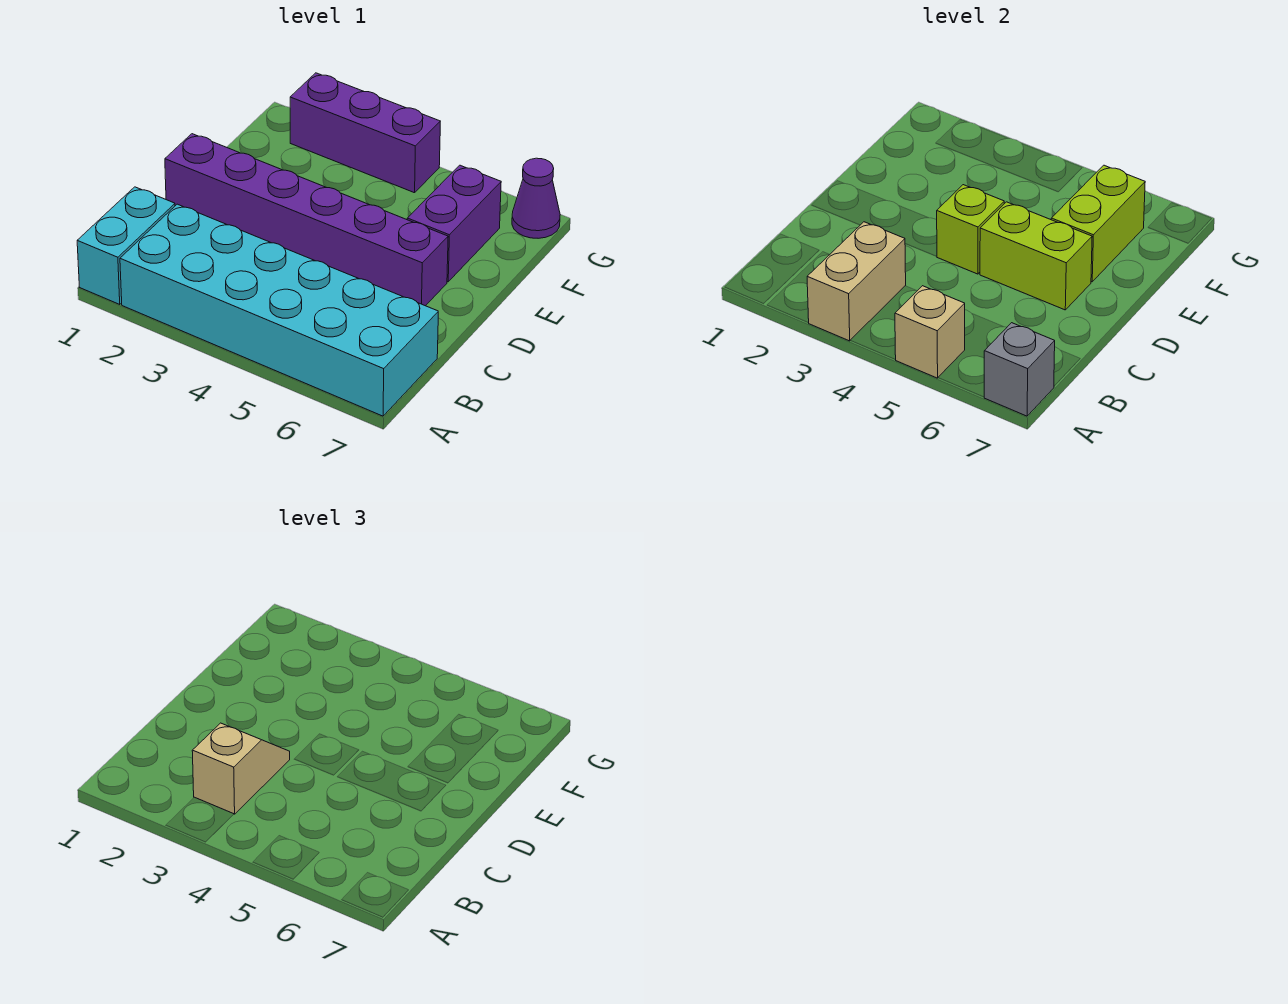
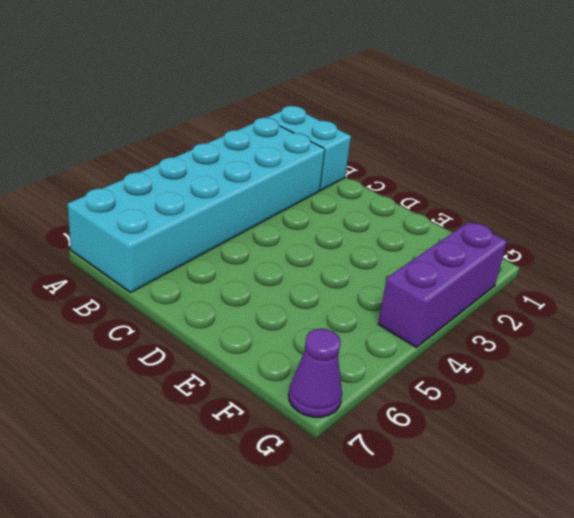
none -> purple 1x6 brick [165,134,448,306]
none -> purple 1x2 brick [407,165,501,282]
none -> tan 1x2 brick [807,222,906,341]

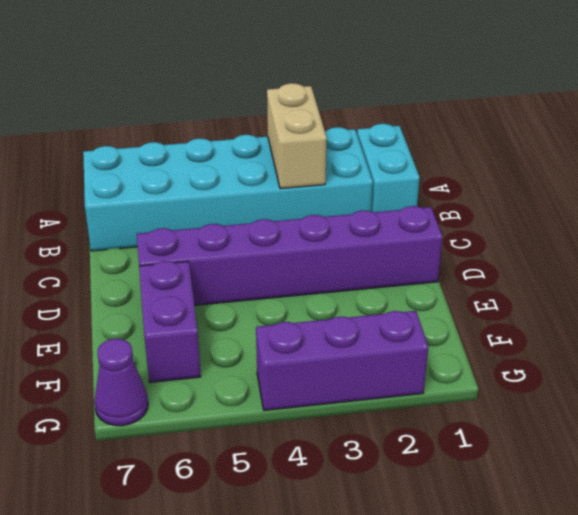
none -> tan 1x1 brick [895,286,965,378]
none -> grey 1x1 brick [984,323,1055,416]
none -> lime 1x1 brick [937,185,1004,274]

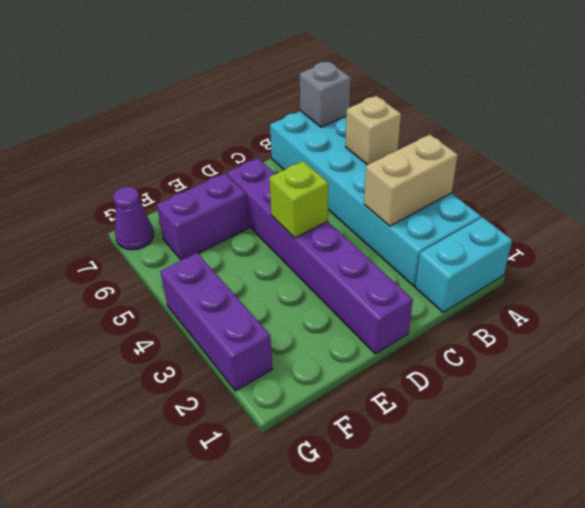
none -> lime 1x2 brick [980,202,1092,310]
none -> lime 1x2 brick [1051,165,1145,282]
none -> tan 1x2 slope [192,723,290,814]

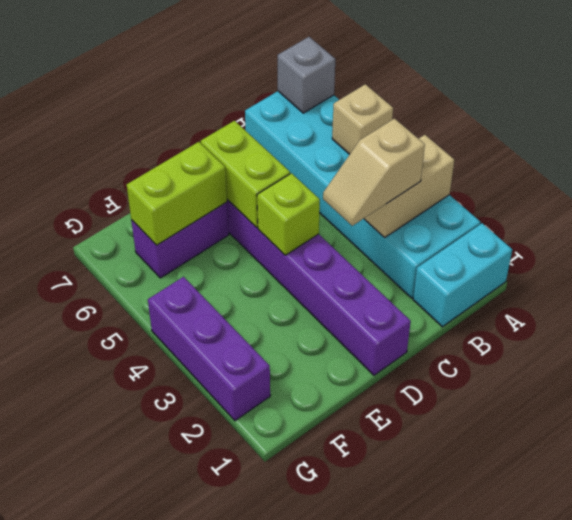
none -> purple 1x1 cone [512,158,560,238]

